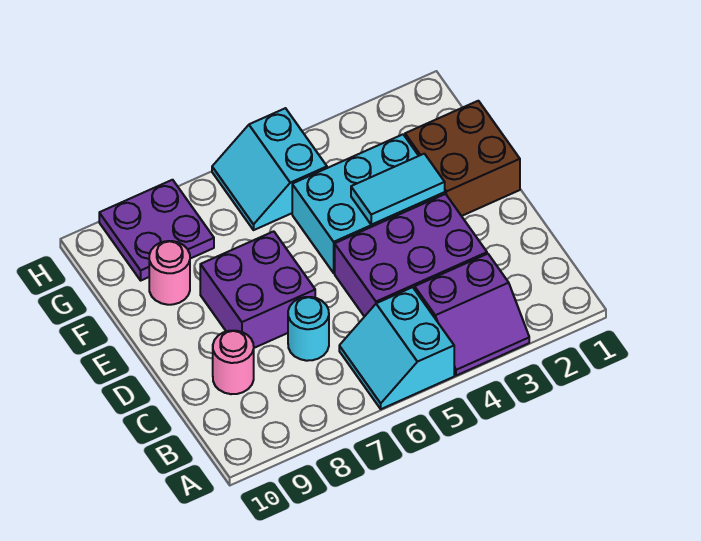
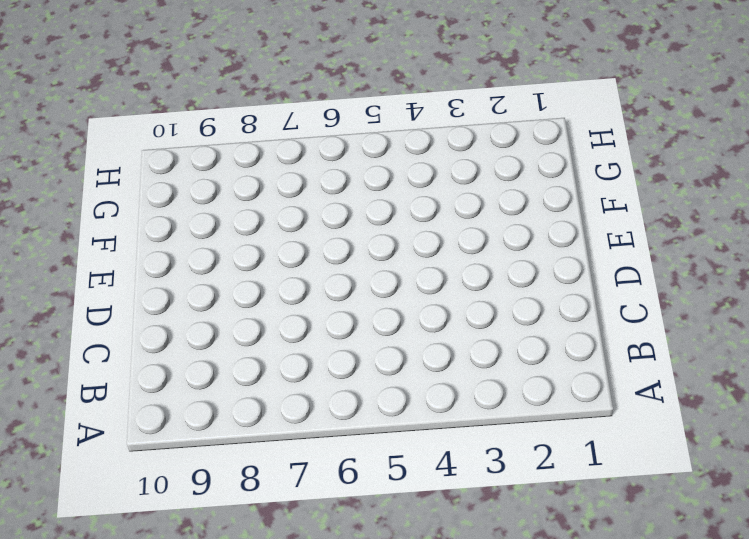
none -> purple 2x2 slope [415,254,529,376]
none -> cyan 2x2 slope [339,287,454,409]
none -> purple 2x3 brick [335,194,487,317]

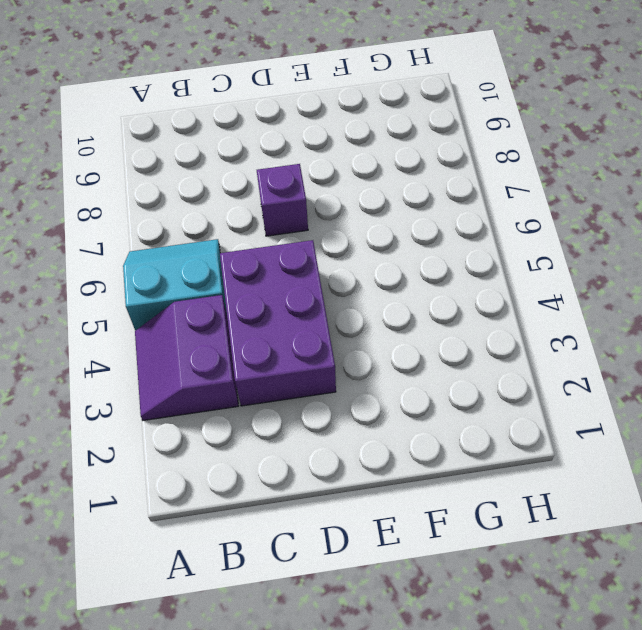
purple 1x1 brick [257,164,308,236] -> purple 2x2 brick [200,231,315,348]
none -> cyan 1x1 round brick [288,297,329,361]
none -> pink 1x1 round brick [213,331,254,394]
none -> brown 2x2 brick [405,101,520,216]

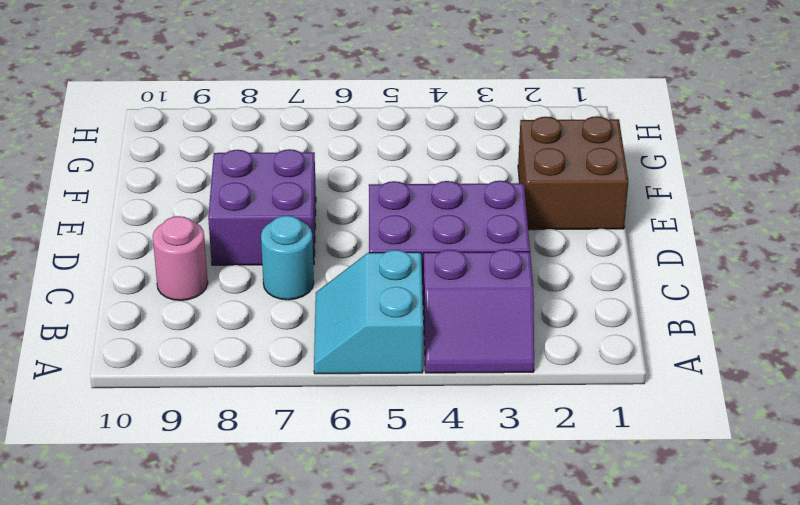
none -> cyan 2x3 brick [292,134,445,273]
none -> pink 1x1 round brick [149,241,190,305]
none -> cyan 2x2 slope [212,108,327,230]

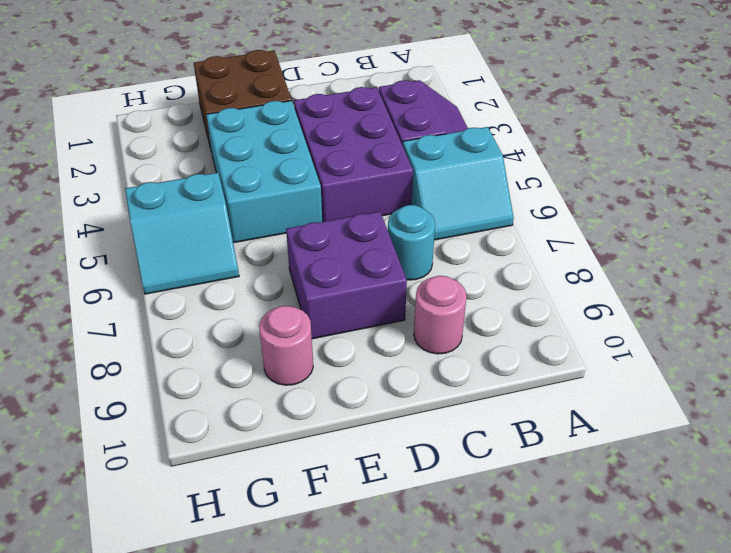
none -> purple 2x2 plate [99,180,214,280]
none -> cyan 1x2 tile [351,154,445,225]

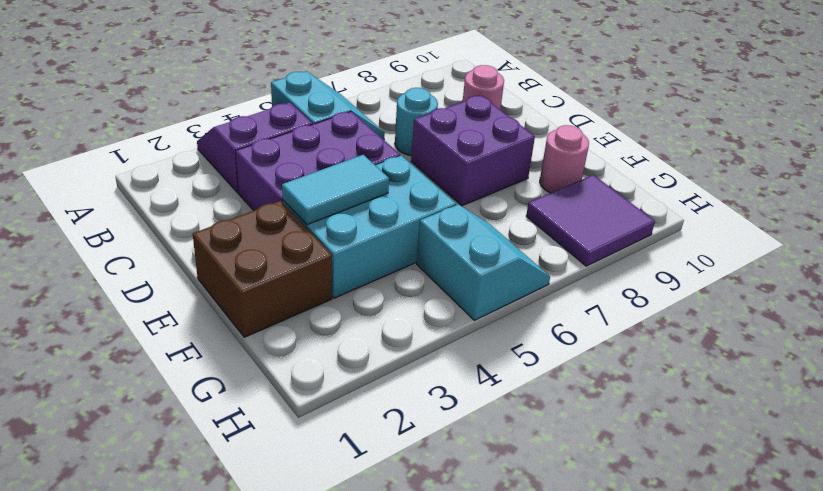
purple 2x2 tile [526,175,655,266] -> purple 2x2 plate [99,180,214,280]

